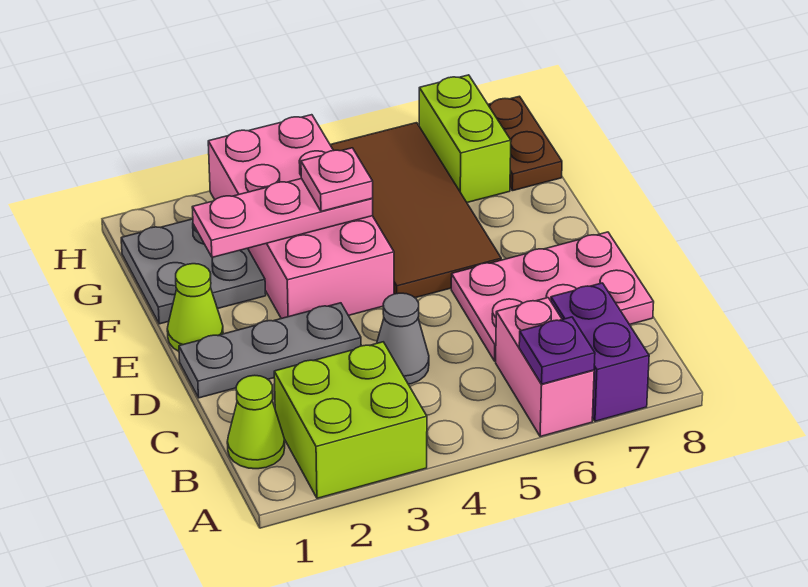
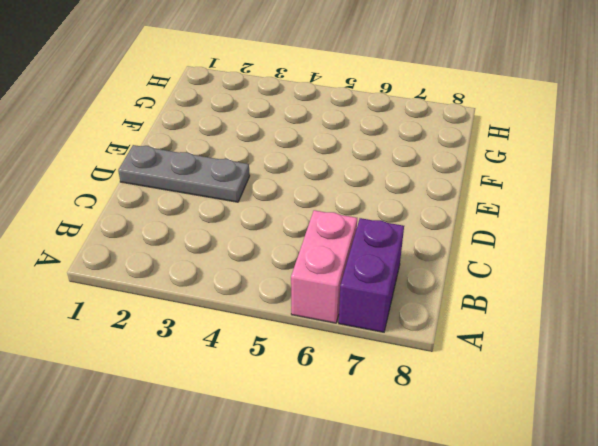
none -> lime 2x2 brick [274,342,427,498]
none -> lime 1x1 cone [227,375,285,469]
none -> grey 1x1 cone [377,293,429,384]

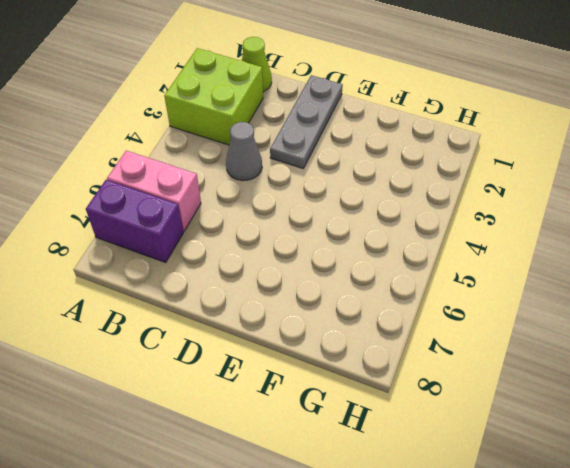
none -> pink 2x3 plate [451,232,654,361]
none -> lime 1x1 cone [167,264,223,351]
none -> pink 2x4 brick [208,115,394,319]

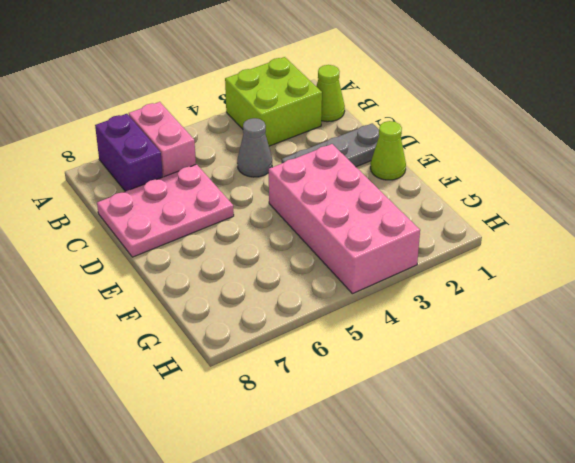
none -> brown 2x4 tile [331,123,501,298]
none -> grey 2x2 plate [121,219,266,324]
none -> lime 1x2 brick [419,75,511,202]

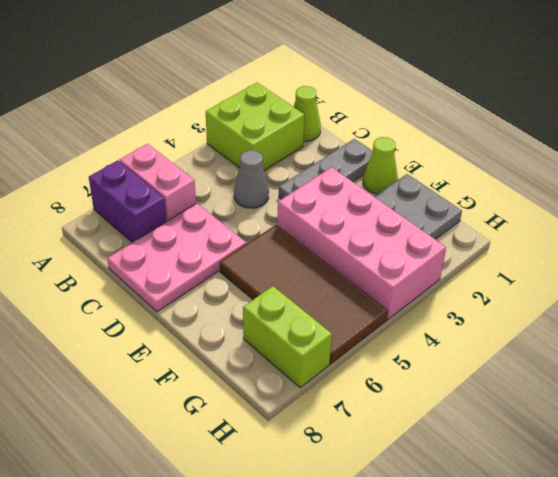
none -> brown 1x2 plate [488,96,562,191]
none -> purple 1x1 plate [519,317,595,384]
none -> pink 1x3 plate [192,179,373,257]

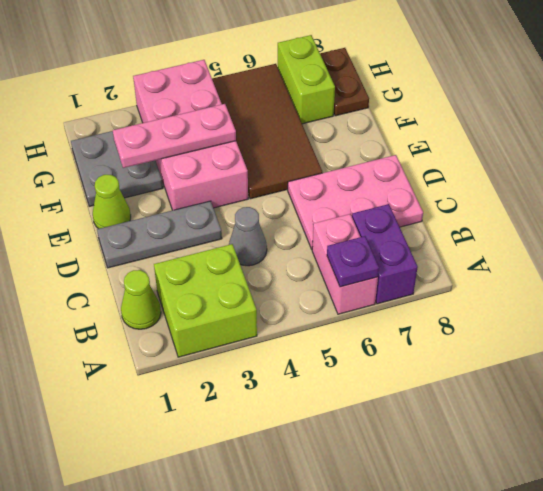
none -> pink 1x1 plate [301,148,373,211]

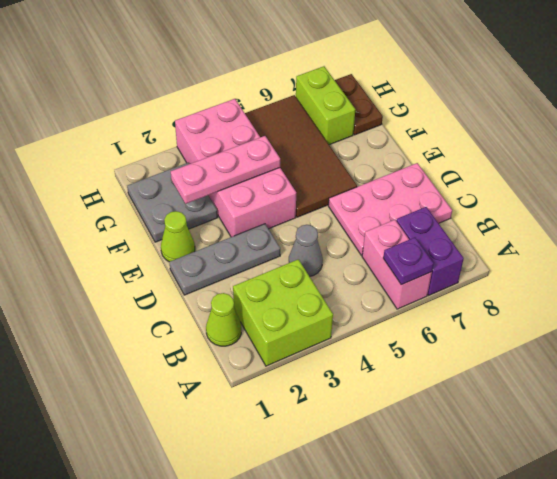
none -> pink 1x1 plate [301,148,373,211]

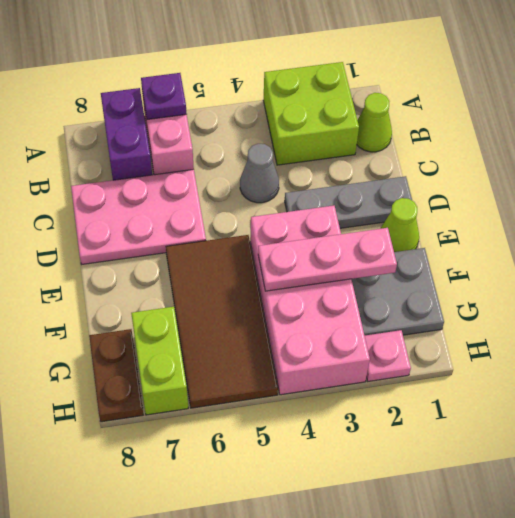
pink 1x1 plate [365,330,411,381] -> pink 1x1 plate moved to [301,148,373,211]

